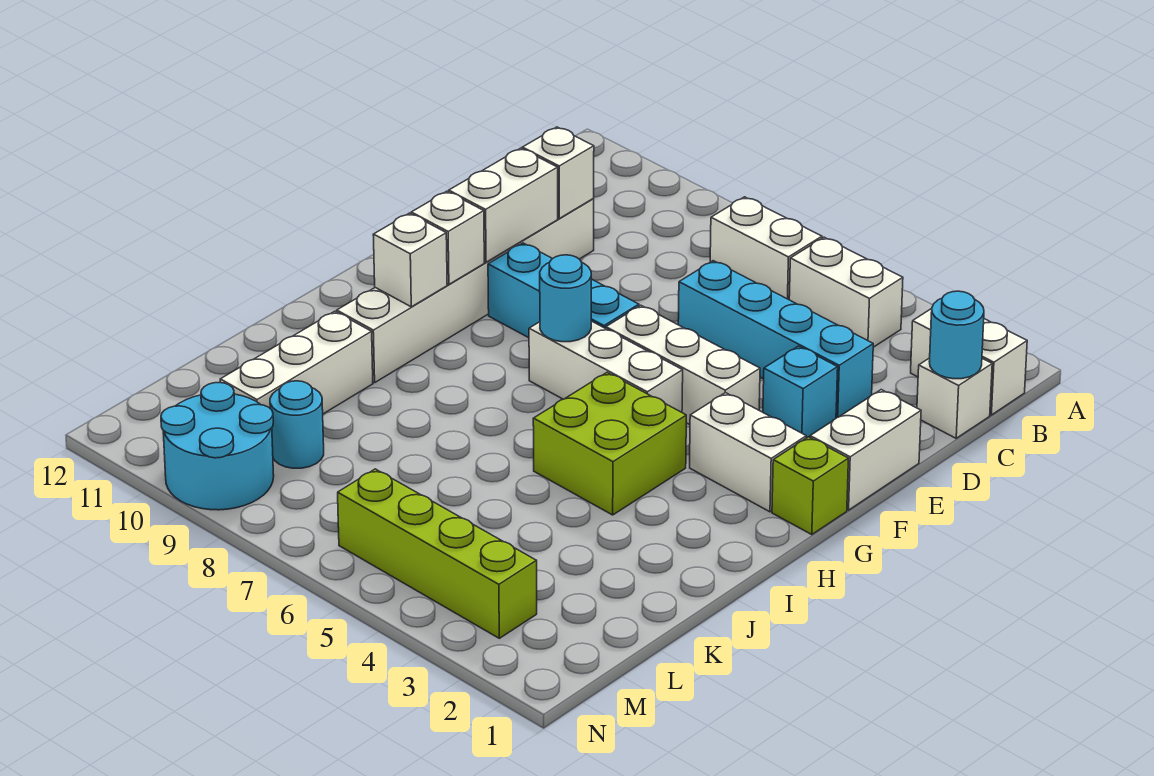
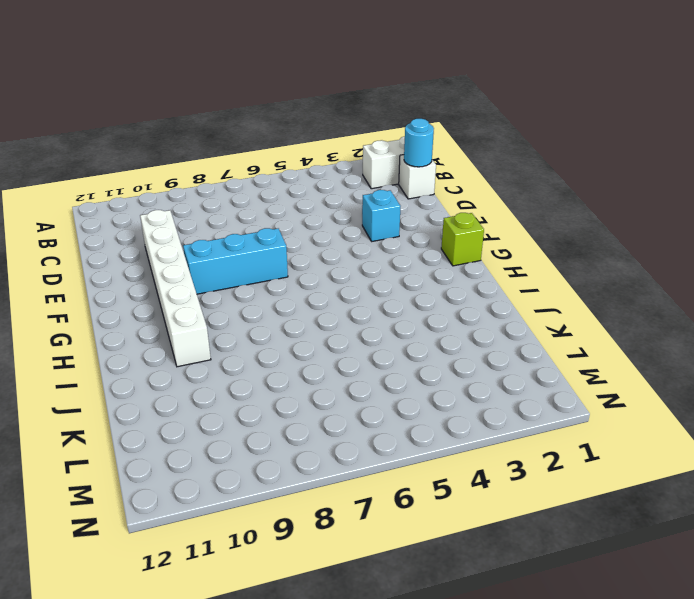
none -> white 1x2 brick [789,237,903,347]
none -> white 1x2 brick [710,197,822,300]
none -> cyan 1x4 brick [678,261,873,418]

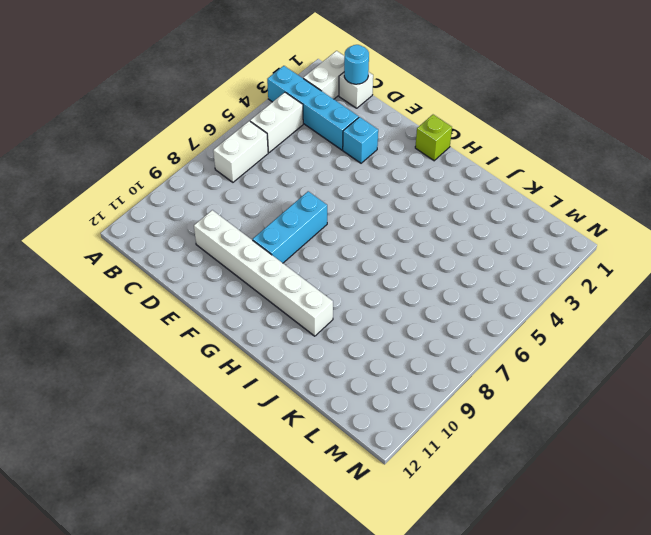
cyan 1x4 brick [267,66,359,150] -> cyan 1x4 brick turned to [678,261,873,418]
none -> white 1x2 brick [810,390,921,510]
none -> white 1x3 brick [606,305,760,425]
none -> white 1x2 brick [690,393,806,512]

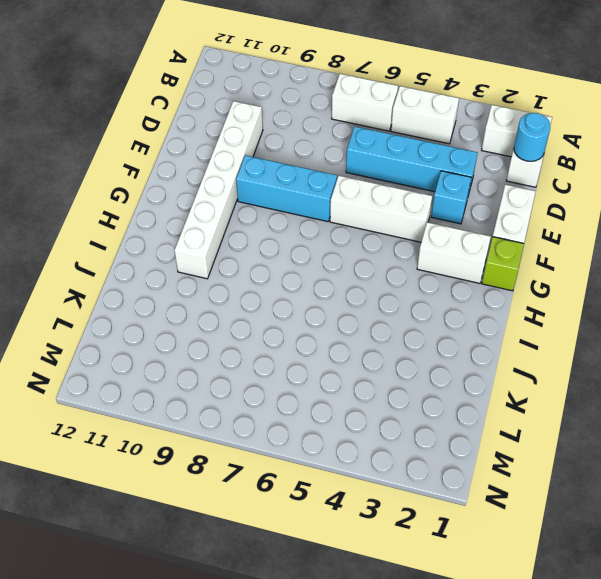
none -> white 1x3 brick [529,321,683,412]
none -> lime 2x2 brick [533,373,686,515]
none -> white 1x3 brick [220,311,373,414]

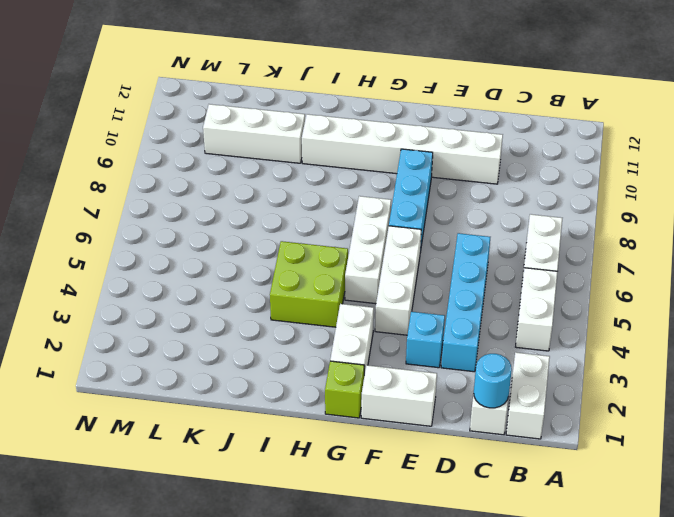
none -> cyan 1x1 round brick [270,381,324,468]
none -> lime 1x4 brick [338,469,537,638]
none -> cyan 2x2 round brick [161,383,274,510]

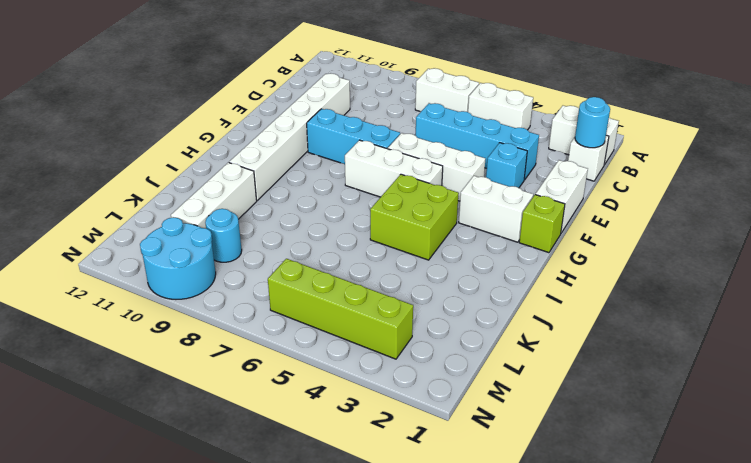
none -> white 1x1 brick [522,127,594,218]
none -> white 1x2 brick [449,148,558,262]
none -> cyan 1x1 round brick [540,255,591,342]

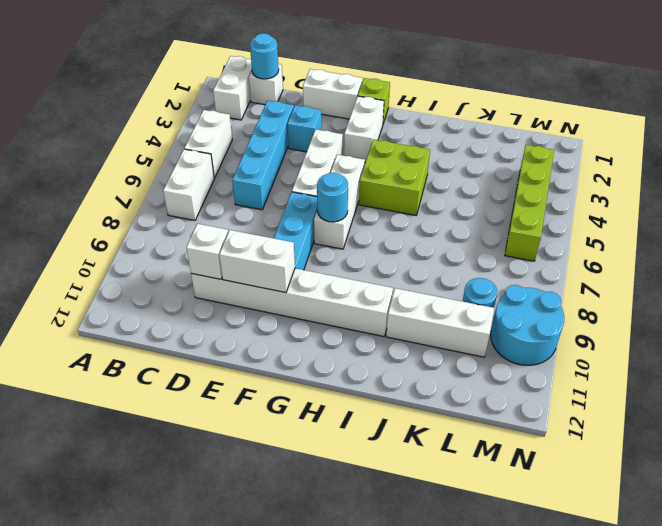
none -> white 1x1 brick [411,191,484,284]
none -> white 1x1 brick [373,213,447,307]

